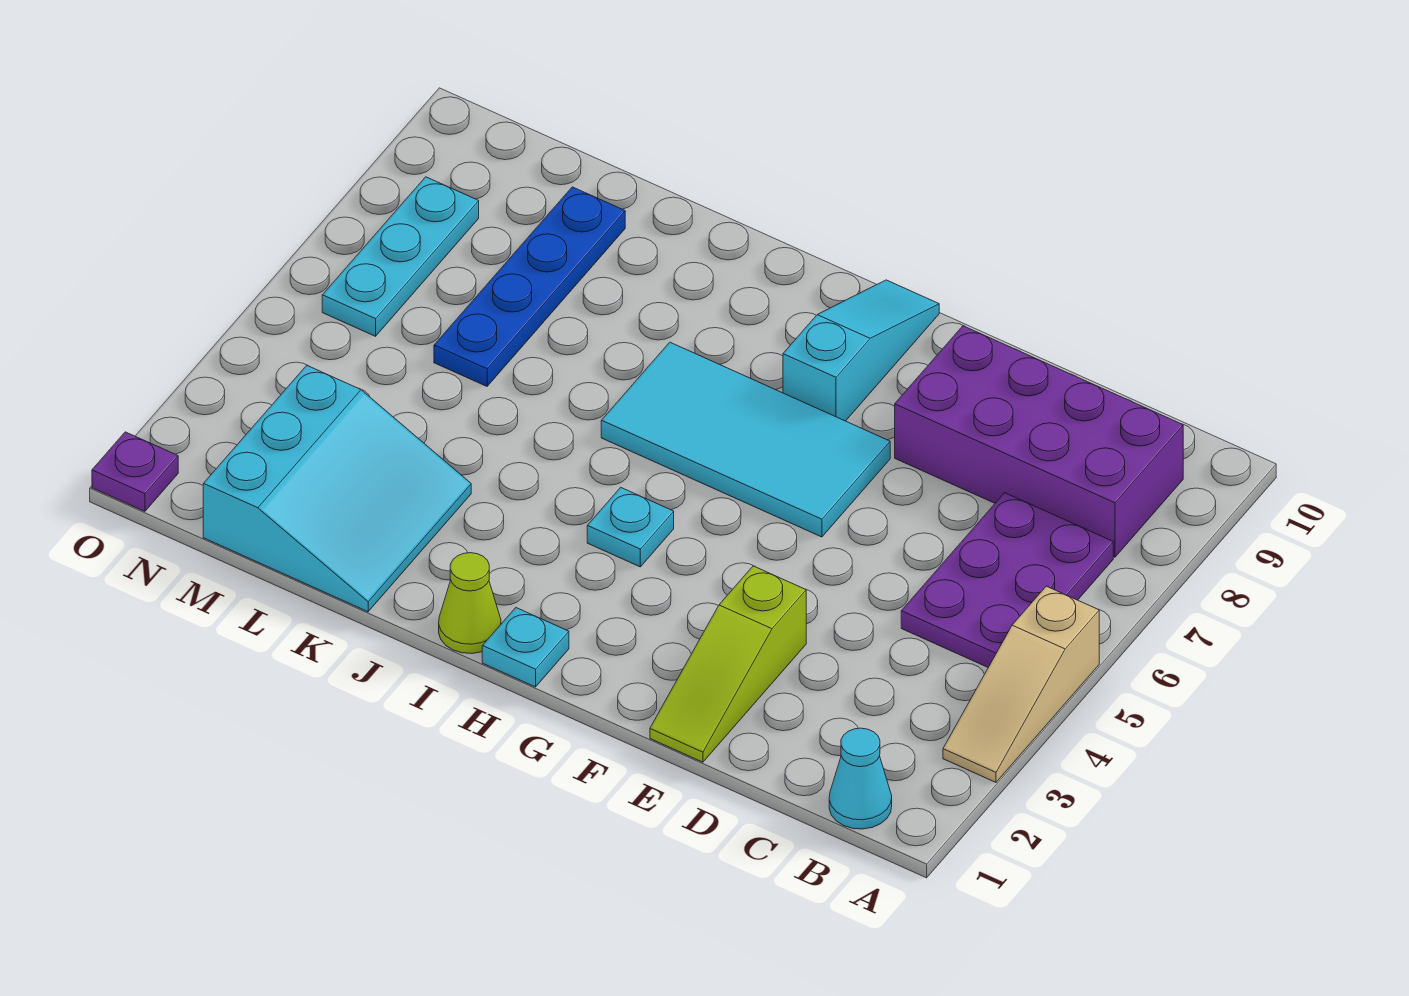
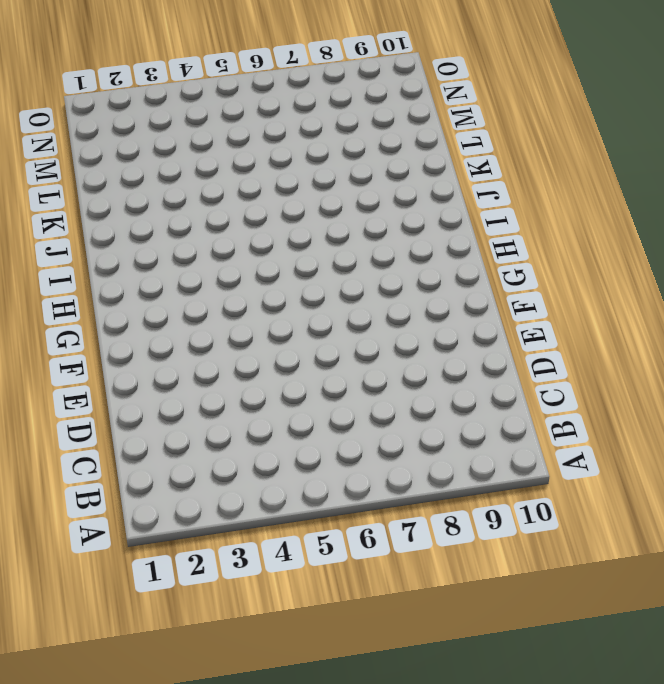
none -> tan 1x3 slope [943,586,1099,782]
none -> cyan 1x1 cone [829,728,892,829]
none -> purple 2x3 plate [901,493,1113,667]

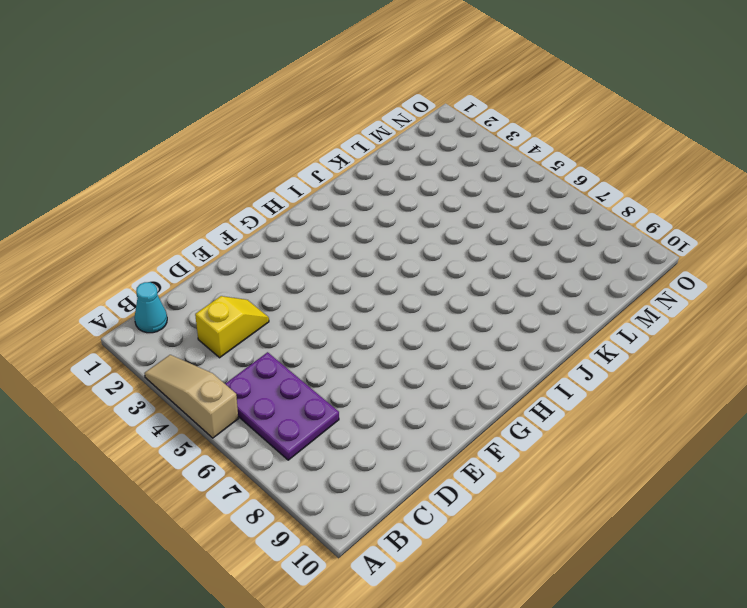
yellow 1x2 slope [195,296,269,358] -> none
none -> purple 2x4 brick [895,326,1183,557]
none -> lime 1x3 slope [650,566,806,762]
none -> cyan 2x4 tile [601,342,890,537]

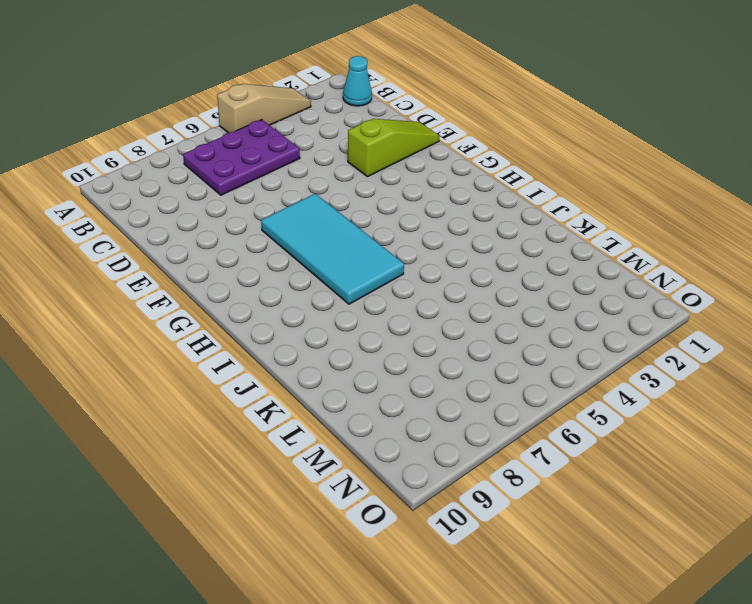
none -> purple 2x4 brick [895,326,1183,557]
none -> cyan 1x3 slope [783,280,939,421]
none -> cyan 1x1 plate [482,608,569,687]

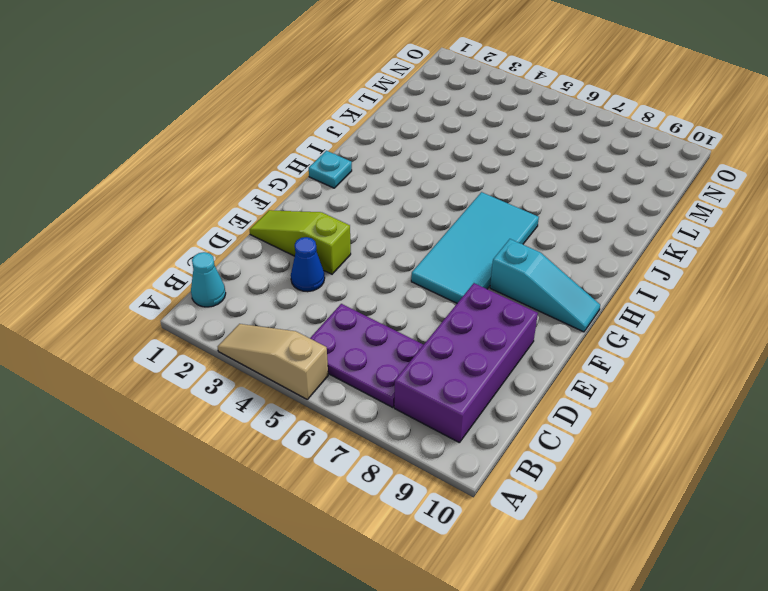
blue 1x1 cone [291,237,325,292] -> none
none -> cyan 1x1 plate [587,487,674,567]
none -> lime 1x1 cone [439,553,501,654]
none -> cyan 3x3 slope [203,365,471,612]

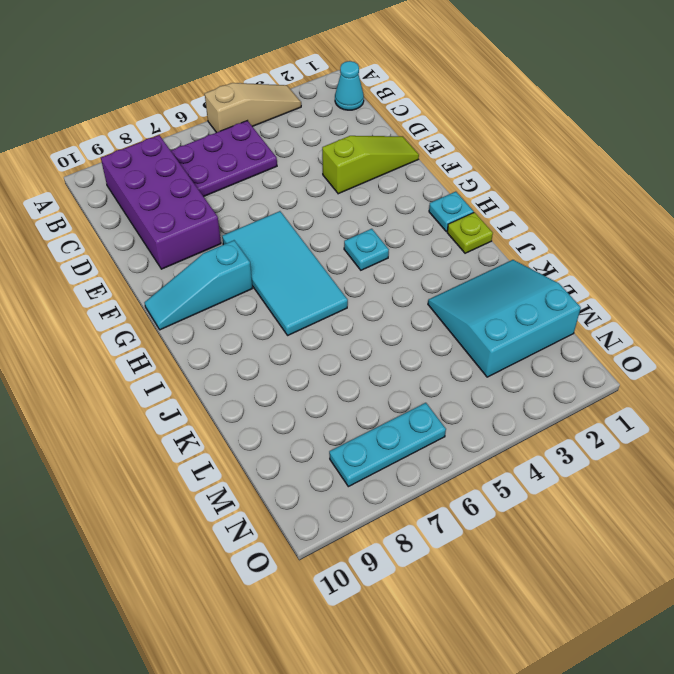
lime 1x1 plate [447,212,493,253] -> lime 1x1 cone [439,553,501,654]
none -> blue 1x4 plate [434,187,625,386]
none -> purple 1x1 plate [92,432,178,511]

